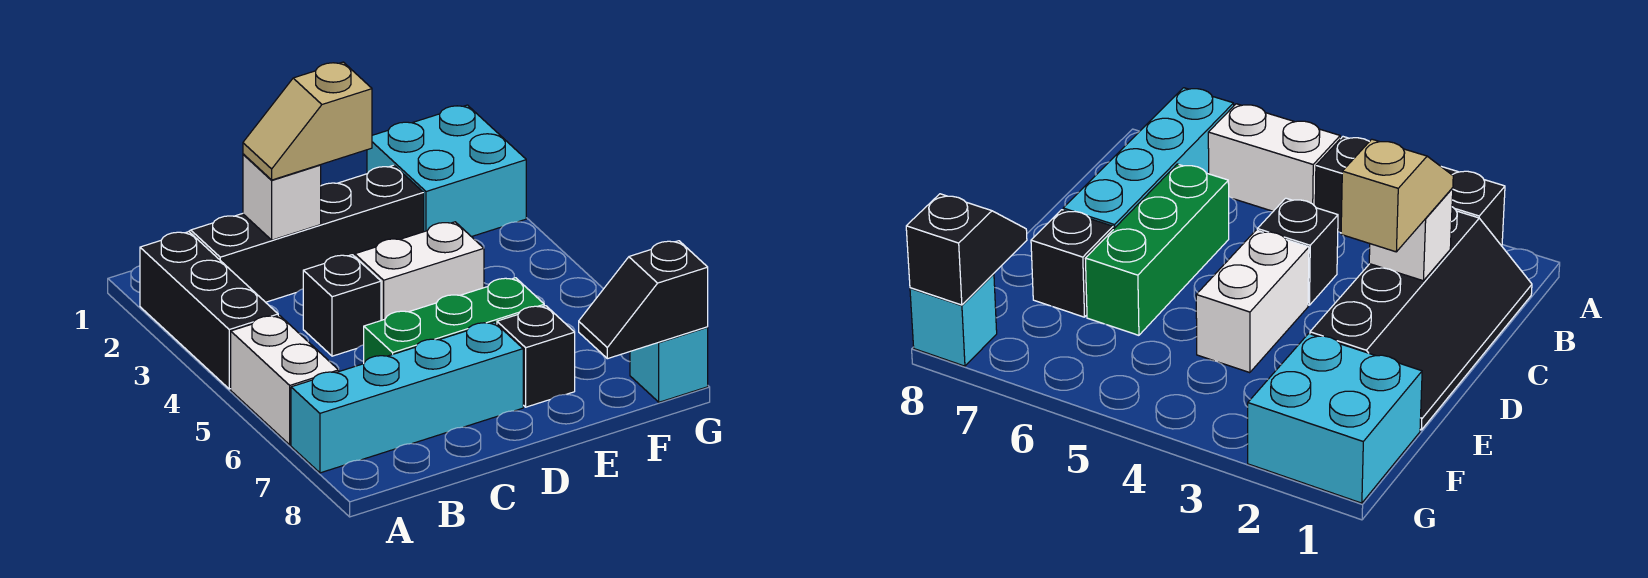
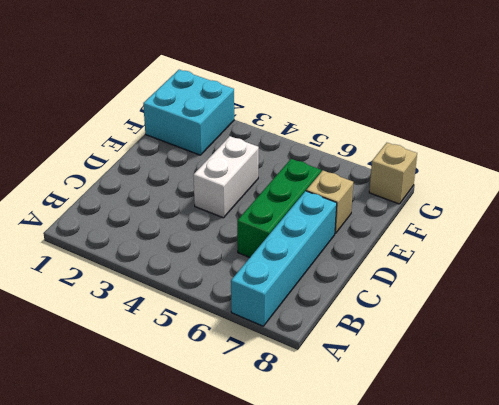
tan 1x1 brick [306,171,353,234] -> black 1x1 brick [497,306,575,407]
tan 1x1 brick [369,143,417,204] -> cyan 1x1 brick [630,327,708,402]
none -> black 1x3 brick [140,232,278,389]
none -> white 1x2 brick [231,316,339,445]
none -> black 2x4 slope [189,165,424,302]

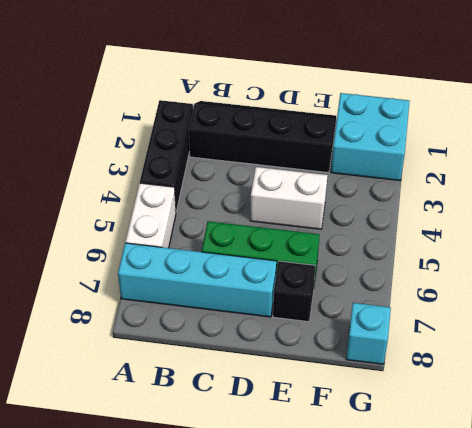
none -> black 1x1 brick [303,255,381,356]
none -> white 1x1 brick [243,154,321,240]
none -> black 1x2 slope [579,241,708,359]

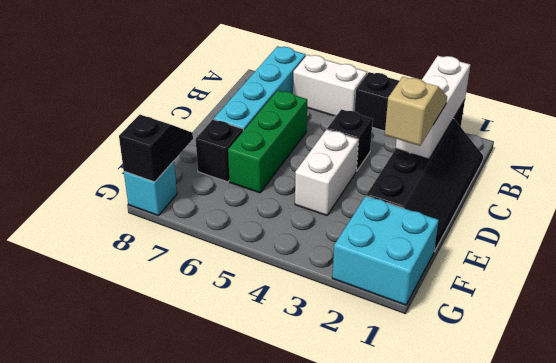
white 1x3 brick [396,56,470,159] -> white 1x1 brick [243,154,321,240]

